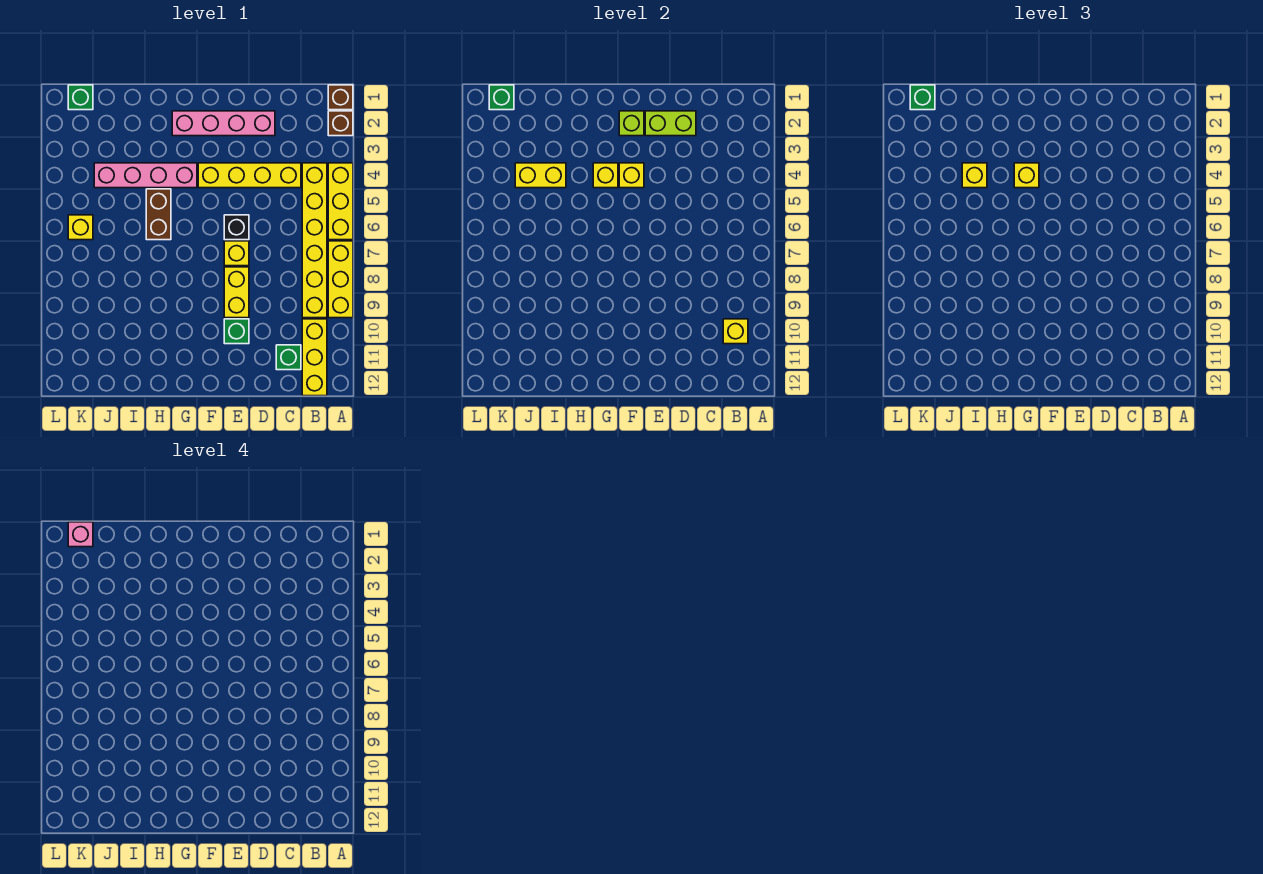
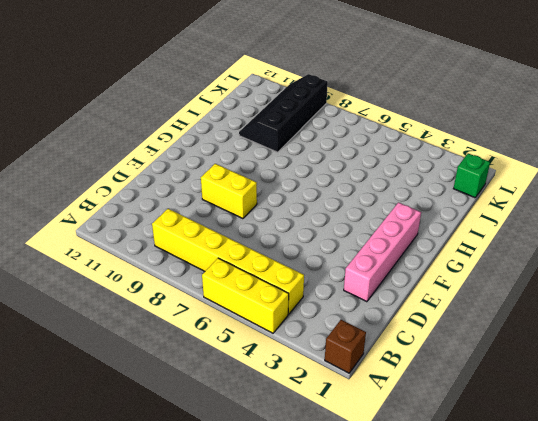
black 2x4 slope [239,74,328,152] -> none
none -> brown 1x1 brick [328,111,353,136]
none -> yellow 1x3 brick [328,241,353,318]
none -> yellow 1x3 brick [302,319,327,396]

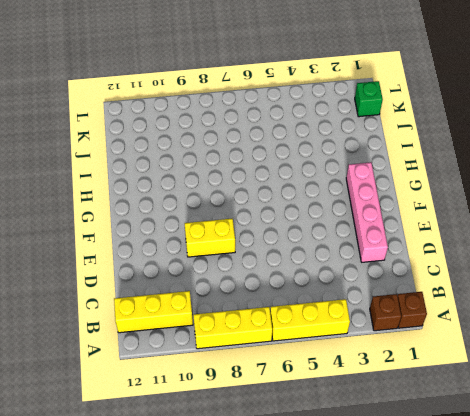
none -> yellow 1x6 brick [302,163,327,318]
none -> yellow 1x4 brick [198,163,301,188]
none -> green 1x1 brick [276,345,301,370]

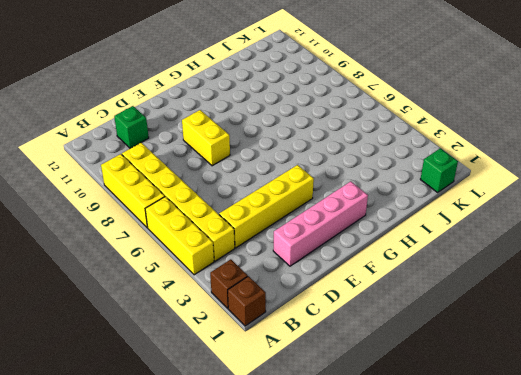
none -> yellow 1x3 brick [302,319,327,396]
none -> black 1x1 brick [224,215,249,240]
none -> yellow 1x1 brick [224,241,249,266]

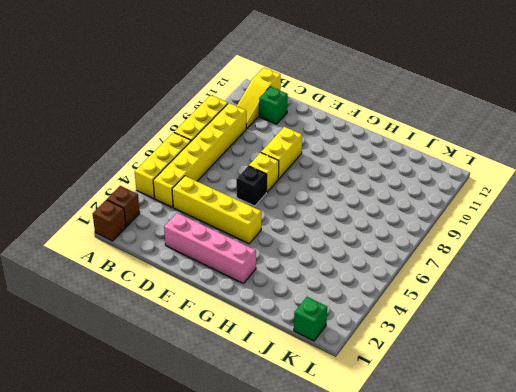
yellow 1x3 slope [237,68,281,129] -> yellow 1x3 brick [302,319,327,396]
none -> green 1x1 brick [224,319,249,344]
none -> pink 1x4 brick [94,163,197,188]
none -> brown 1x2 brick [146,189,171,240]

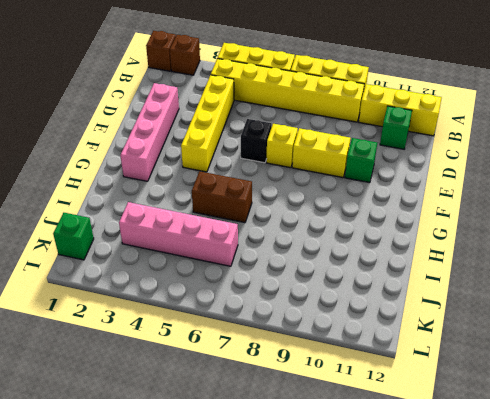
pink 1x4 brick [119,202,238,266] -> pink 1x4 brick turned to [94,163,197,188]
none -> yellow 1x1 brick [68,215,93,240]
none -> yellow 1x1 brick [723,319,748,344]
none -> lime 1x2 brick [645,111,696,136]

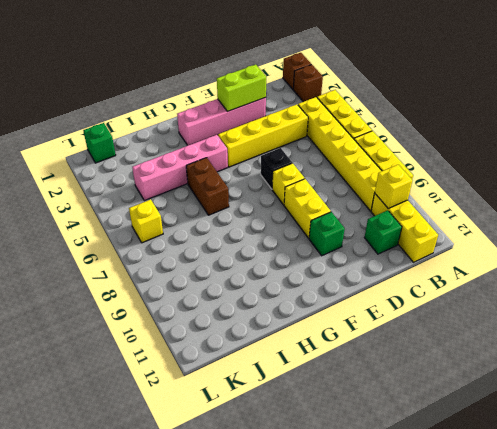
none -> lime 1x1 brick [619,111,644,136]
none -> yellow 1x1 brick [619,163,644,188]
none -> yellow 1x1 brick [593,163,618,188]

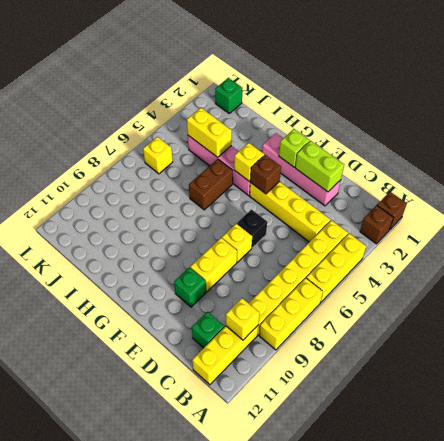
brown 1x1 brick [250,155,281,194] -> yellow 1x1 brick [619,163,644,188]
none -> green 1x1 brick [489,85,514,110]
none -> yellow 1x1 brick [1014,163,1039,188]
none -> yellow 1x1 brick [962,163,987,188]

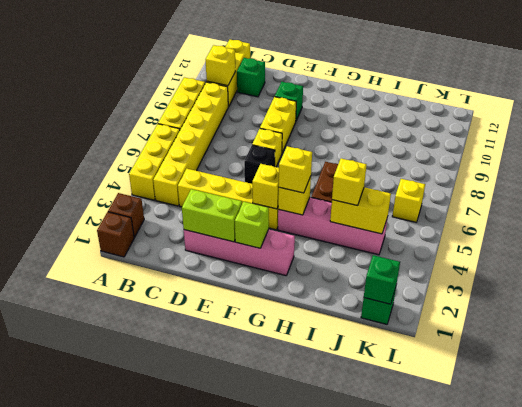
none -> green 1x1 brick [910,85,935,110]
none -> pink 1x1 brick [68,522,93,547]

